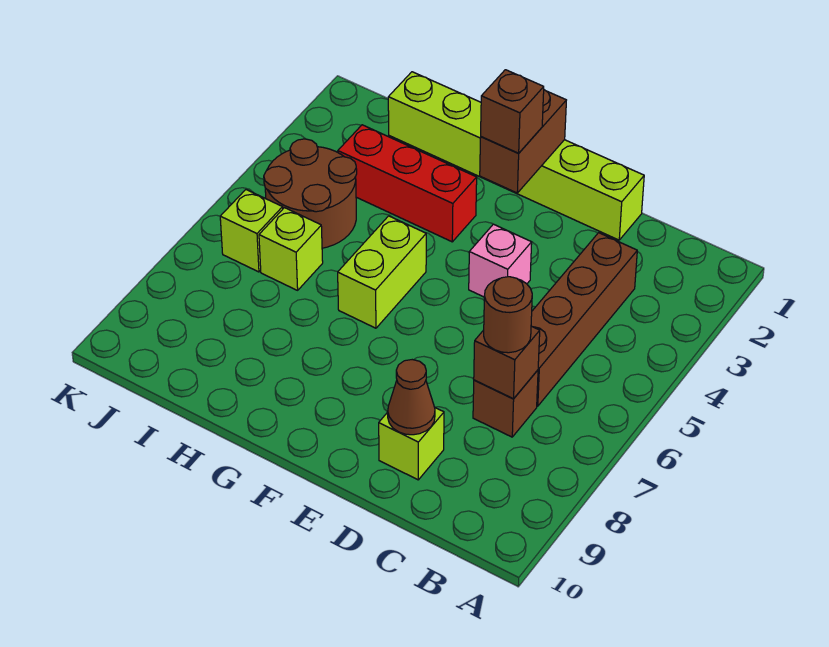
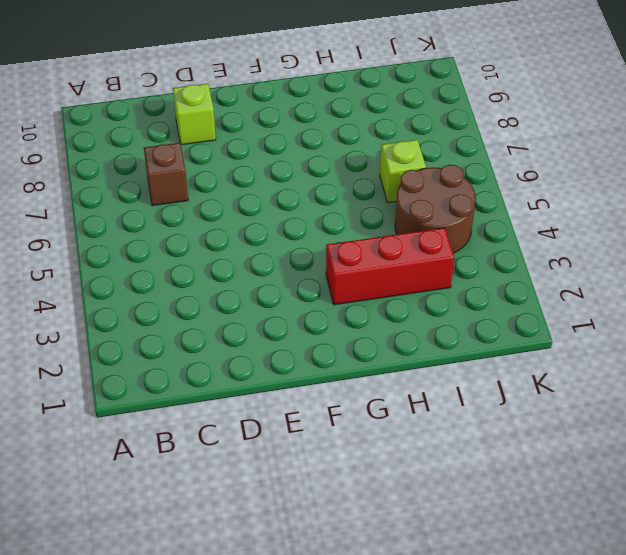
none -> brown 1x4 brick [531,233,637,406]
none -> lime 1x6 brick [388,72,644,240]
none -> pink 1x1 brick [469,224,532,297]

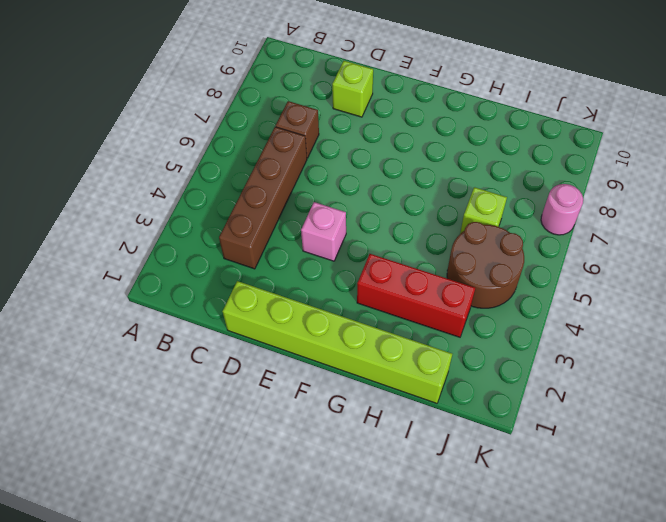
pink 1x1 round brick [541,184,583,235] -> none
none -> lime 1x2 brick [338,216,426,328]
none -> lime 1x1 brick [220,190,283,272]
none -> brown 1x1 brick [474,326,540,399]

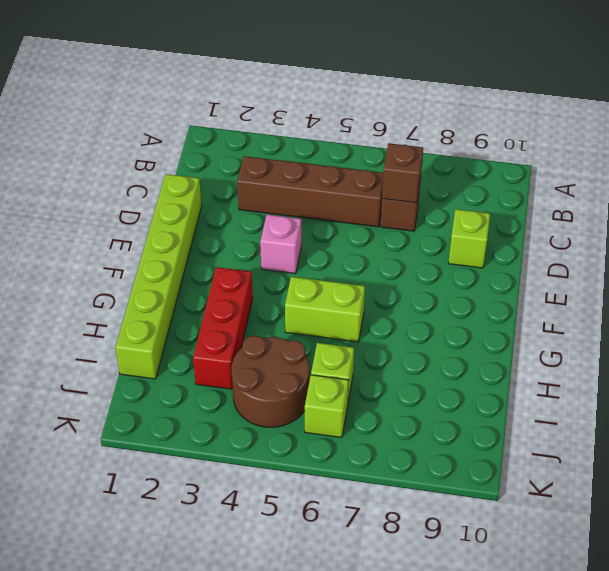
none -> brown 1x1 cone [388,360,435,435]
none -> brown 1x2 brick [480,90,566,193]
none -> brown 1x1 round brick [484,277,532,353]

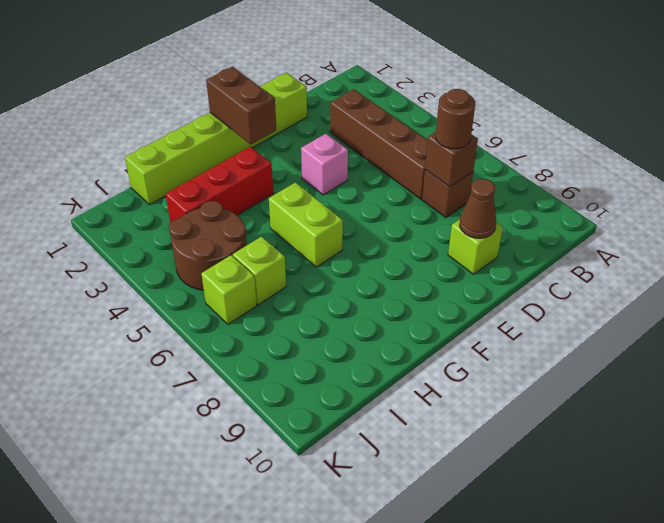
none -> brown 1x1 brick [481,70,544,153]

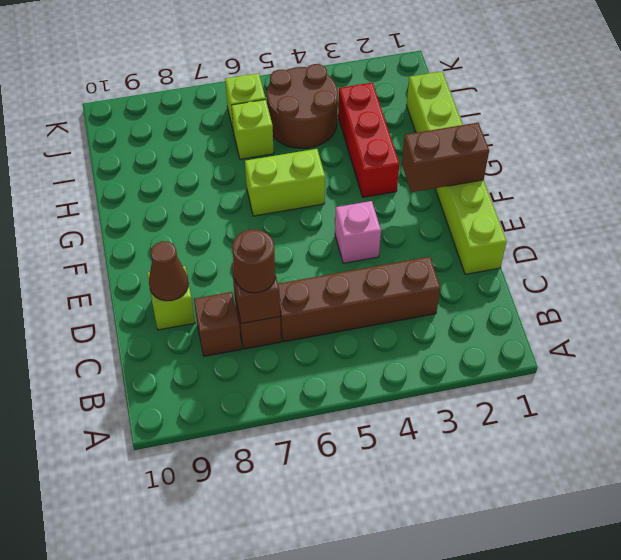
brown 1x1 brick [194,292,241,356] -> brown 1x1 brick moved to [481,70,544,153]

